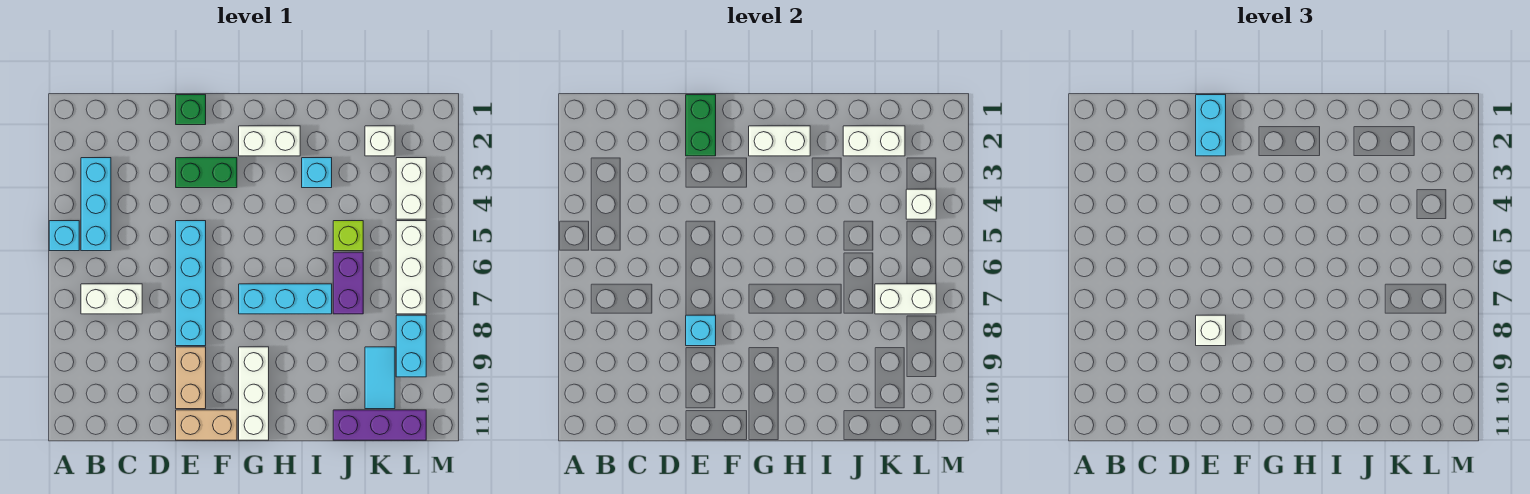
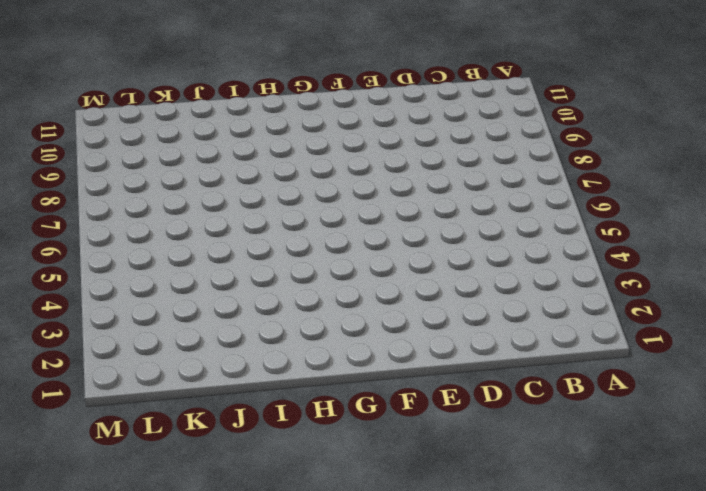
none -> cyan 1x1 brick [49,221,79,251]
none -> cyan 1x3 brick [81,158,111,251]
none -> white 1x2 brick [81,284,142,314]

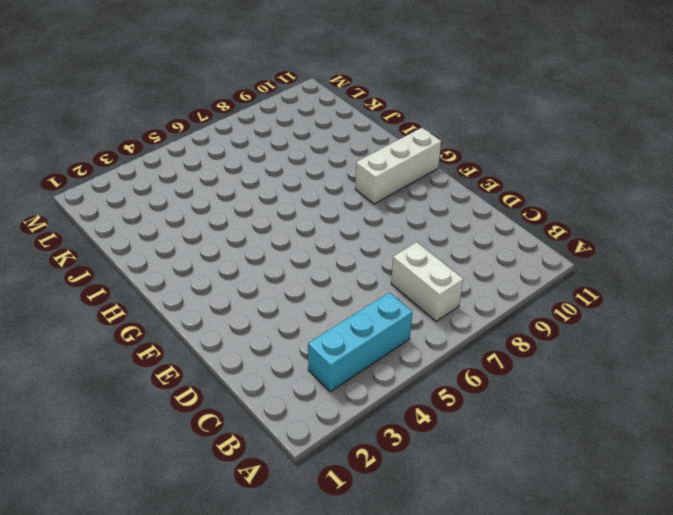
none -> cyan 1x1 brick [49,221,79,251]
none -> green 1x1 brick [176,95,206,125]
none -> green 1x2 brick [176,158,237,188]

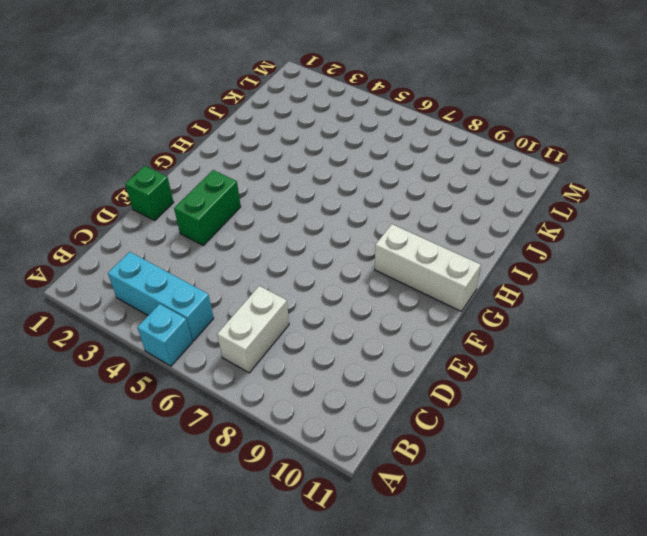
none -> cyan 1x4 brick [176,221,206,346]
none -> tan 1x2 brick [176,347,206,409]
none -> tan 1x2 brick [176,410,237,440]

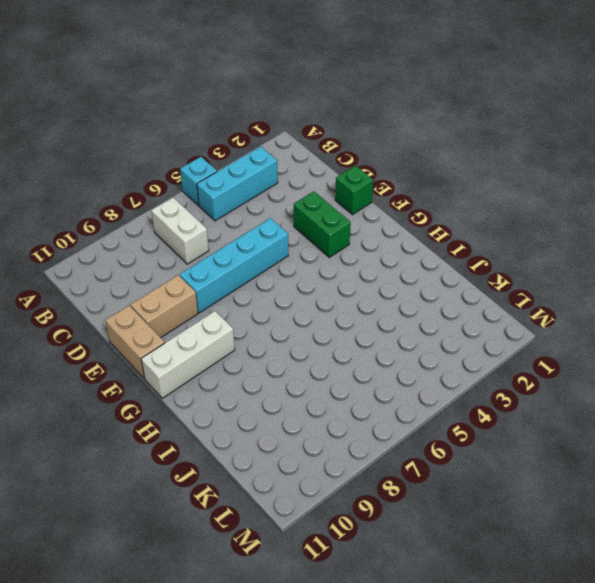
none -> white 1x2 brick [239,126,300,156]
none -> cyan 1x3 brick [239,284,332,314]
none -> cyan 1x1 brick [302,158,332,188]

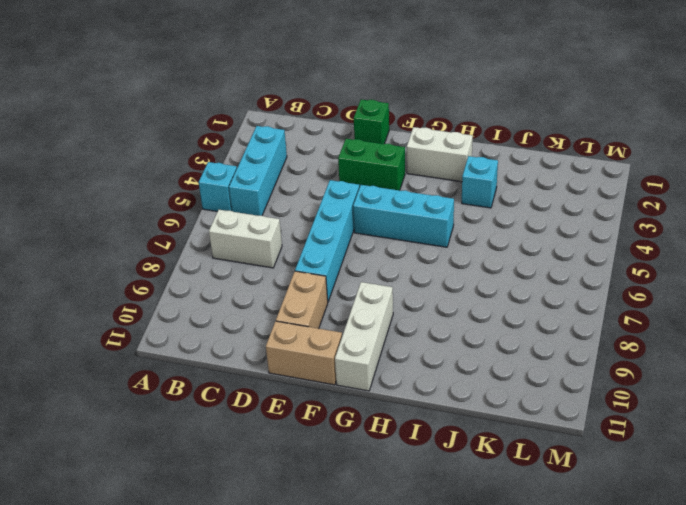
cyan 1x3 brick [353,185,454,247] -> cyan 1x3 brick moved to [239,284,332,314]
none -> lime 1x1 brick [333,221,363,251]
none -> purple 1x2 brick [333,252,363,314]
none -> purple 1x3 brick [333,410,426,440]

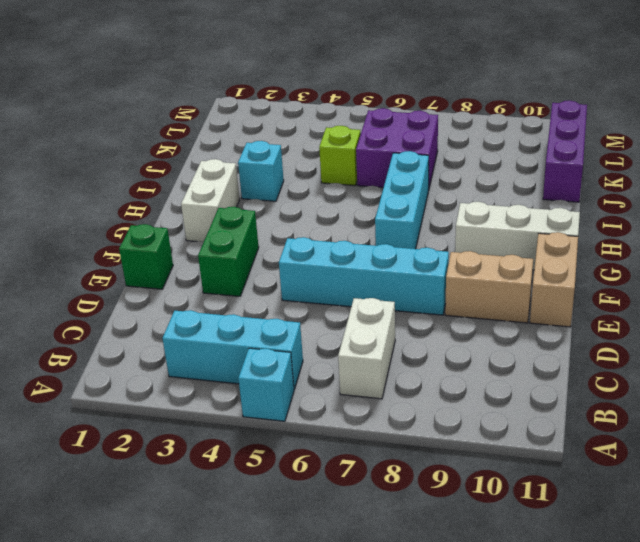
purple 2x2 brick [356,108,438,191] -> purple 1x2 brick [333,252,363,314]
none -> white 1x1 brick [365,126,395,156]
none -> cyan 1x2 tile [365,347,395,409]
none -> white 1x2 brick [396,158,426,219]

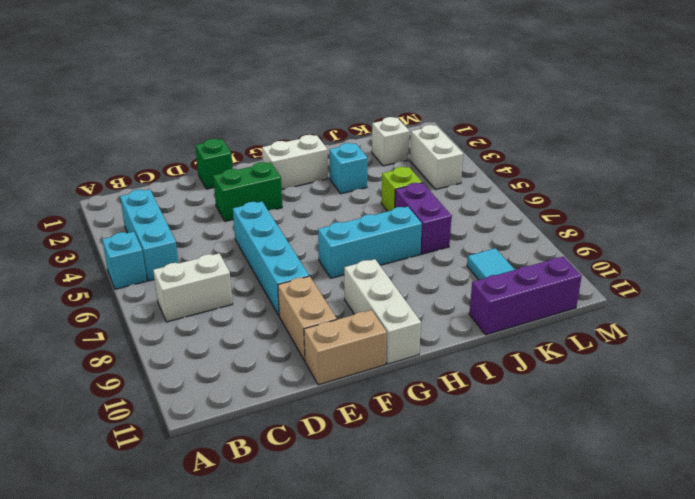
none -> white 1x3 brick [396,221,426,314]
none -> cyan 1x2 brick [396,315,426,377]
none -> green 1x2 brick [686,95,716,156]

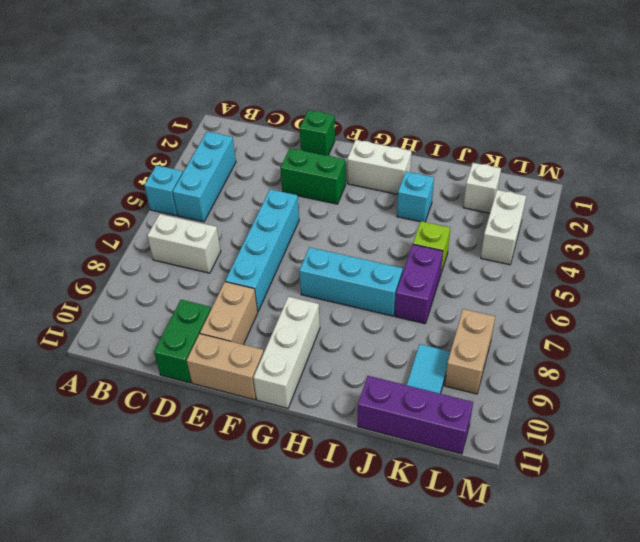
green 1x2 brick [154,300,211,383] -> green 1x2 brick moved to [686,95,716,156]
tan 1x2 brick [445,309,495,394] -> cyan 1x2 brick [396,315,426,377]
none -> white 1x3 brick [396,221,426,314]
none -> cyan 1x1 brick [686,315,716,346]
none -> white 1x2 brick [749,126,810,156]

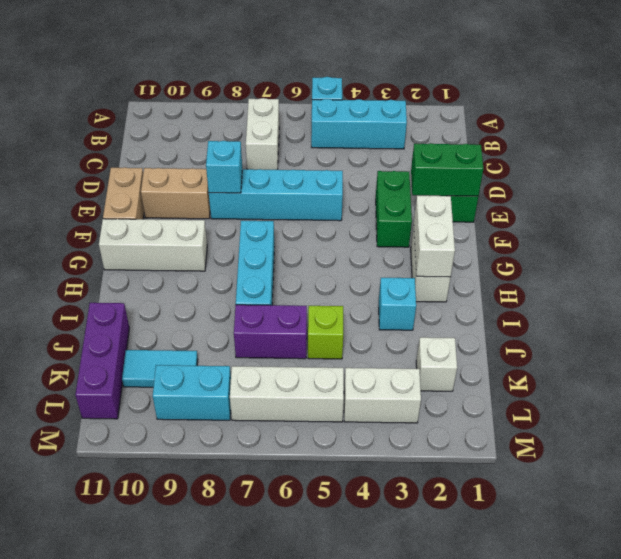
none -> white 1x2 brick [843,126,905,156]
none -> white 1x2 brick [875,284,936,314]
none -> white 1x1 brick [906,189,936,219]

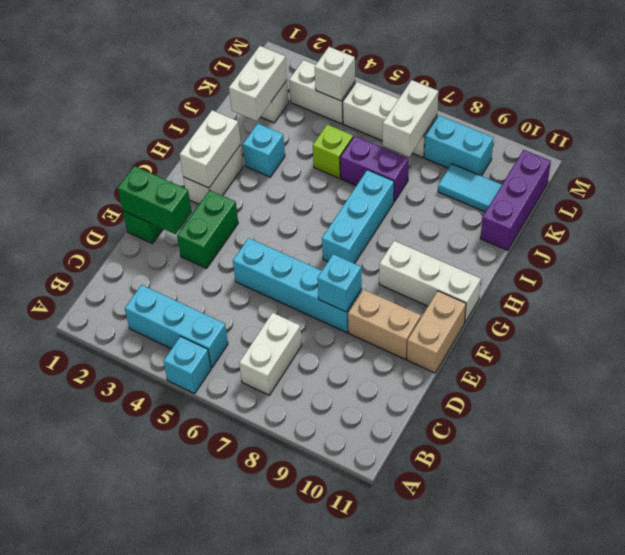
none -> cyan 1x2 brick [1196,95,1226,156]
none -> white 1x1 brick [1196,315,1226,346]

